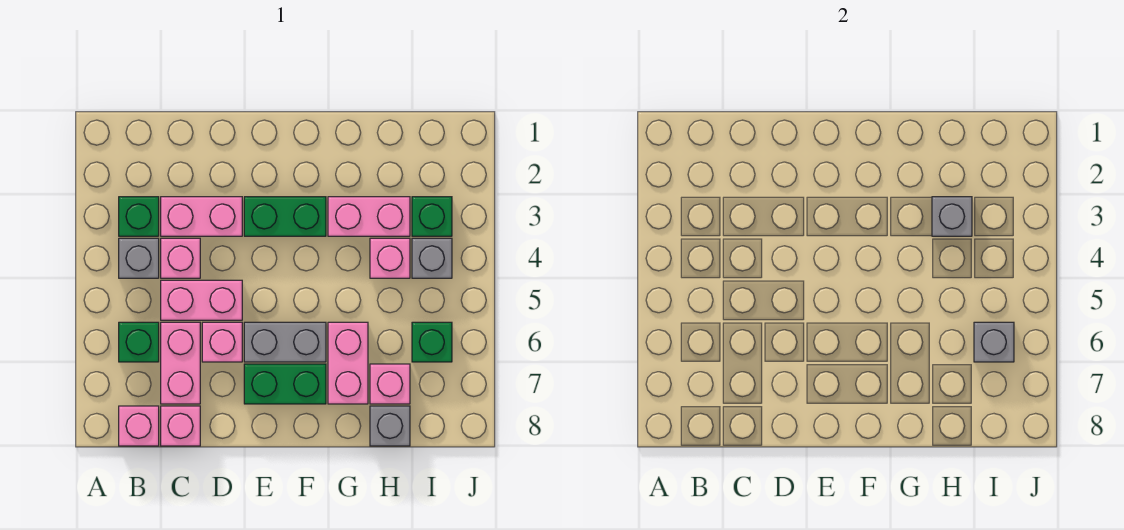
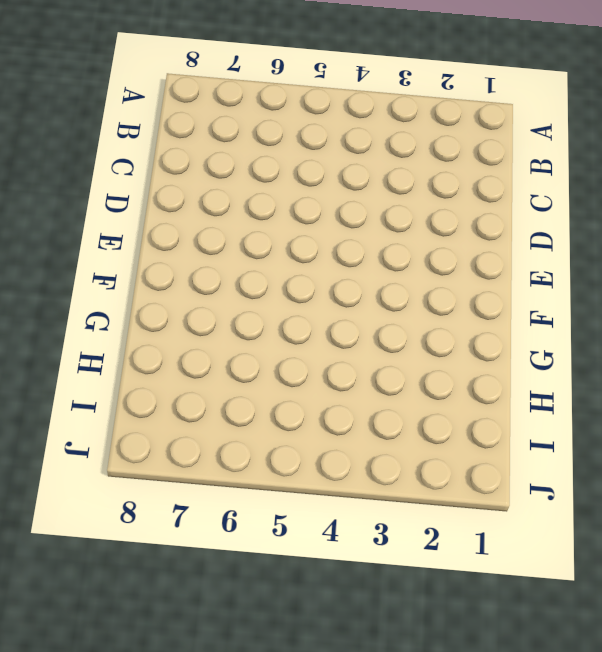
none -> green 1x1 brick [119,197,159,236]
none -> grey 1x1 brick [119,238,159,278]
none -> green 1x1 brick [119,322,159,362]

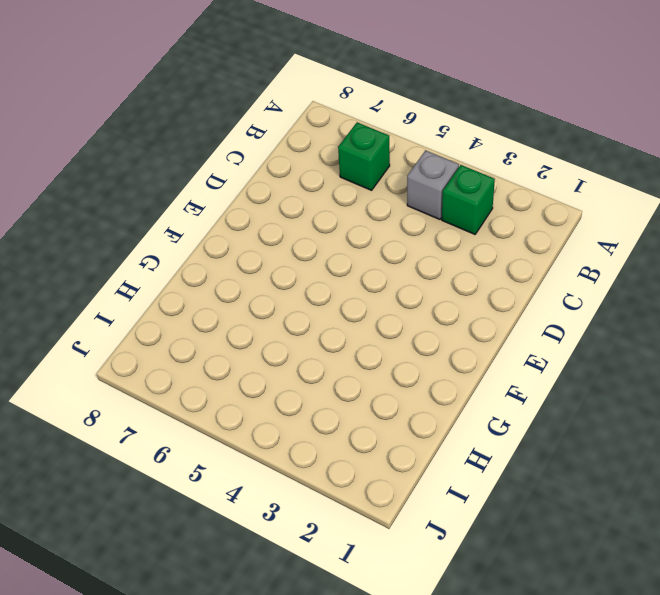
none -> pink 1x1 brick [119,406,159,446]
none -> pink 1x2 brick [161,197,242,236]
none -> pink 1x1 brick [161,238,200,278]

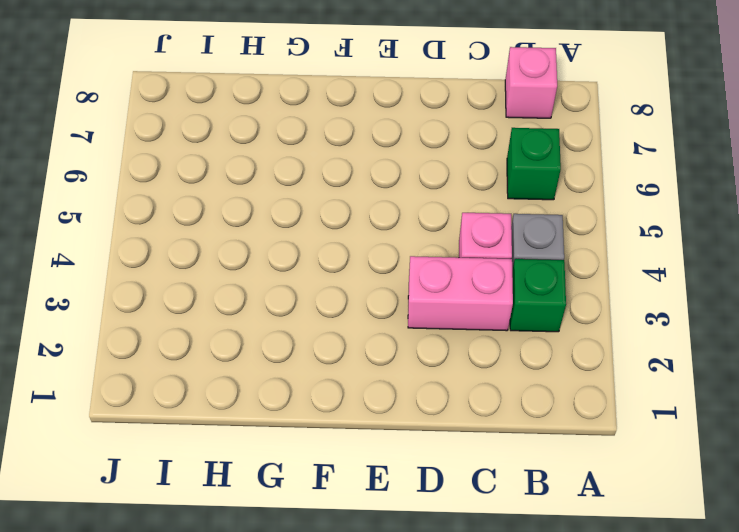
none -> pink 1x2 brick [161,280,242,320]
none -> pink 1x2 brick [161,322,200,404]
none -> pink 1x1 brick [161,406,200,446]

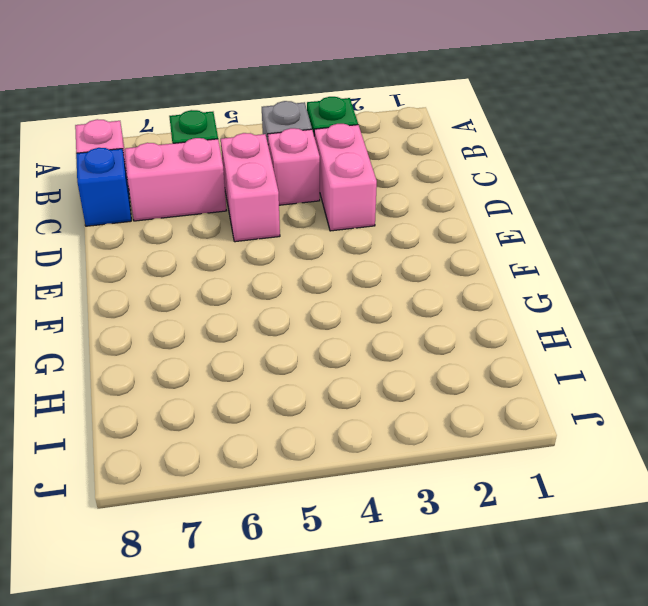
blue 1x1 brick [76,148,131,226] -> pink 1x1 brick [161,406,200,446]
none -> pink 1x1 brick [202,322,242,362]
none -> green 1x2 brick [244,197,326,236]
none -> grey 1x2 brick [244,322,326,362]

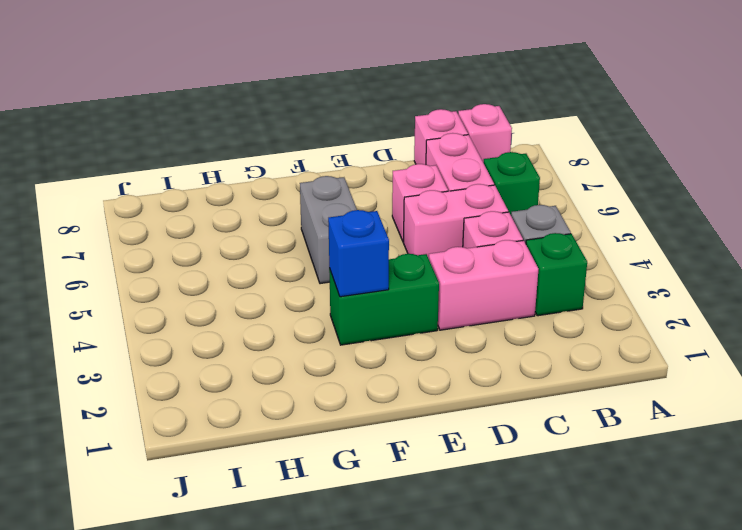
blue 1x1 brick [328,210,389,297] -> none
grey 1x2 brick [300,176,357,284] -> grey 1x2 brick turned to [244,322,326,362]
none -> green 1x2 brick [244,364,326,404]
none -> pink 1x2 brick [328,197,410,236]
none -> pink 1x2 brick [328,322,368,404]

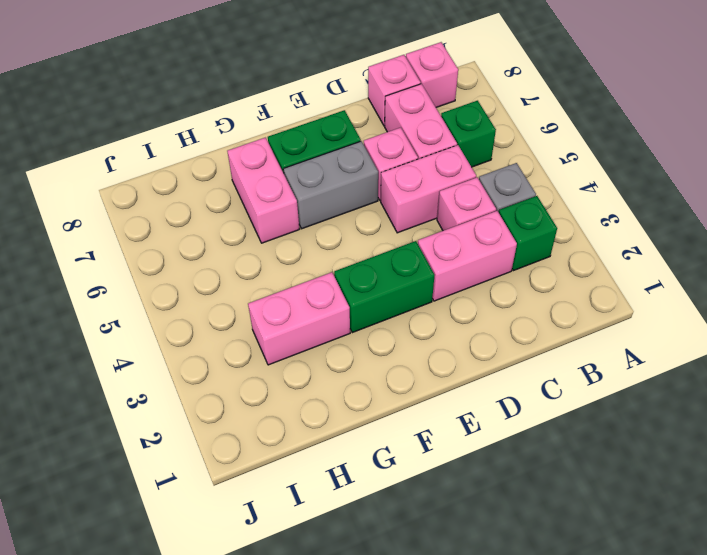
none -> pink 1x1 brick [370,238,410,278]
none -> pink 1x1 brick [370,364,410,404]
none -> grey 1x1 brick [370,406,410,446]

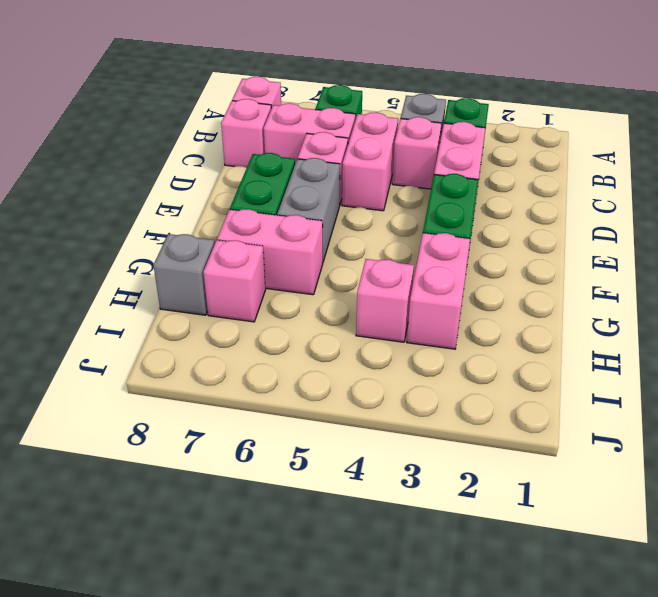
none -> green 1x1 brick [412,197,452,236]
none -> grey 1x1 brick [412,238,452,278]
none -> green 1x1 brick [412,322,452,362]

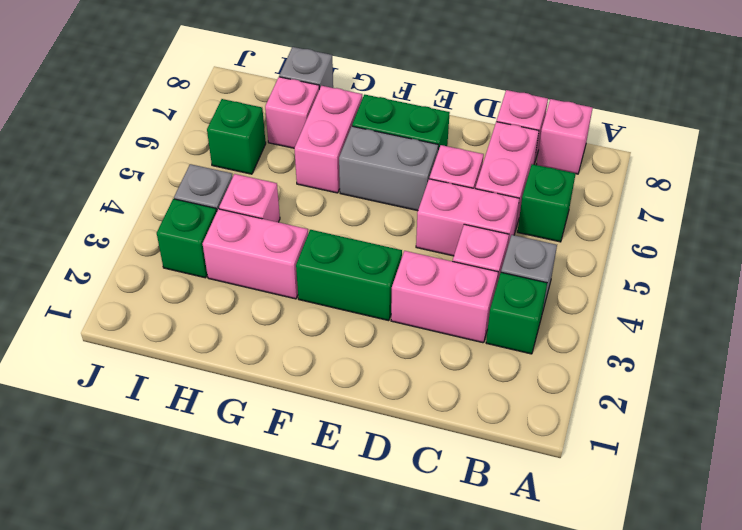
none -> grey 1x1 brick [932,197,972,236]
none -> grey 1x1 brick [974,322,1014,362]

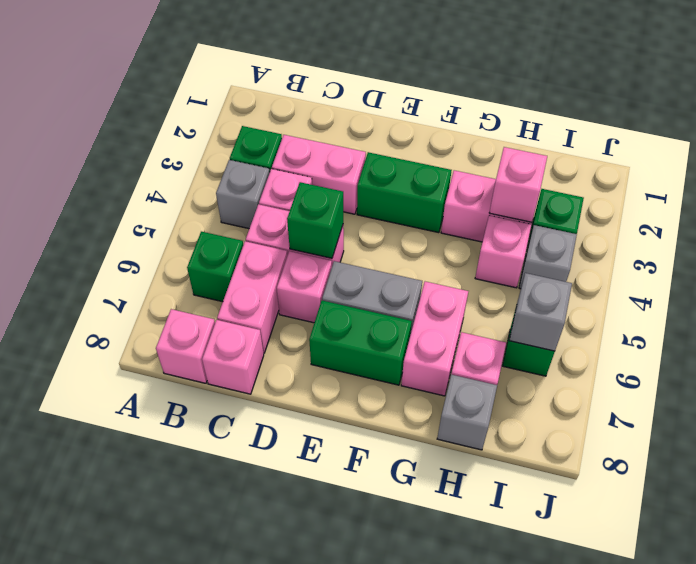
green 1x1 brick [287,182,343,258] -> none
pink 1x1 brick [489,147,547,222] -> grey 1x1 brick [932,197,972,236]

